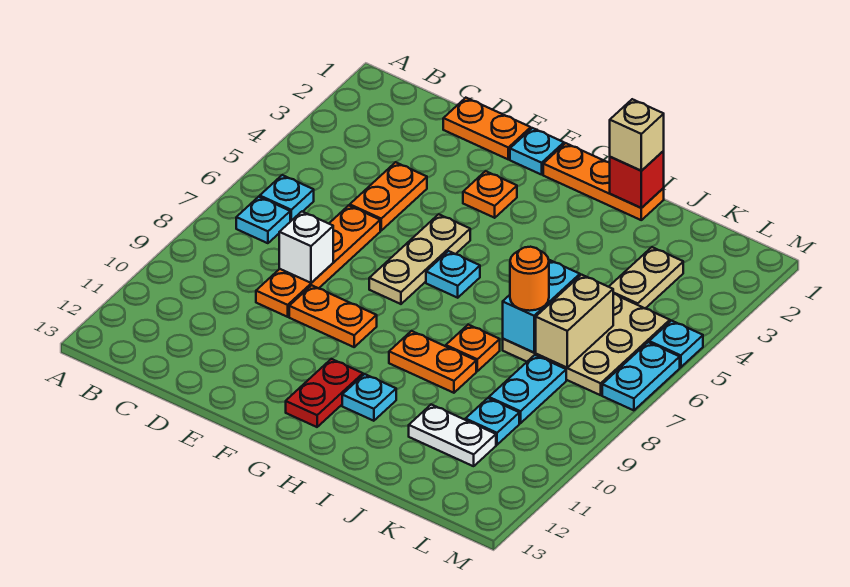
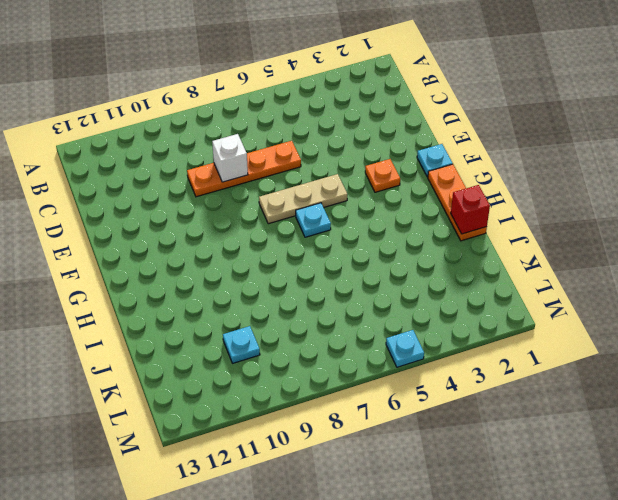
none -> cyan 1x1 plate [260,175,314,222]
none -> cyan 1x1 plate [236,197,290,243]
none -> orange 1x2 plate [443,98,531,159]

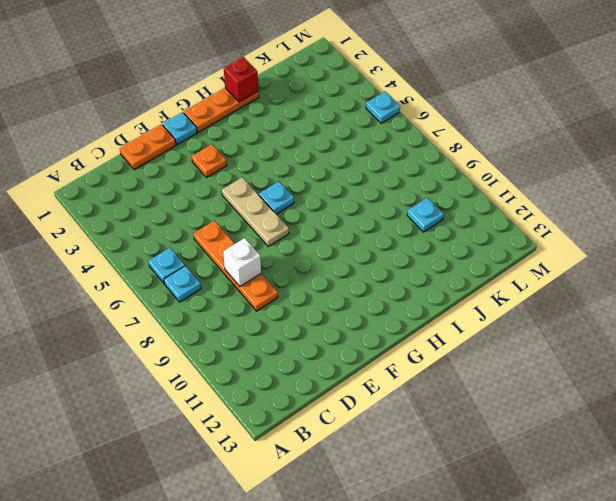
none -> orange 1x2 plate [350,162,427,230]
none -> orange 1x2 plate [289,285,377,347]
none -> red 1x2 plate [286,359,363,427]

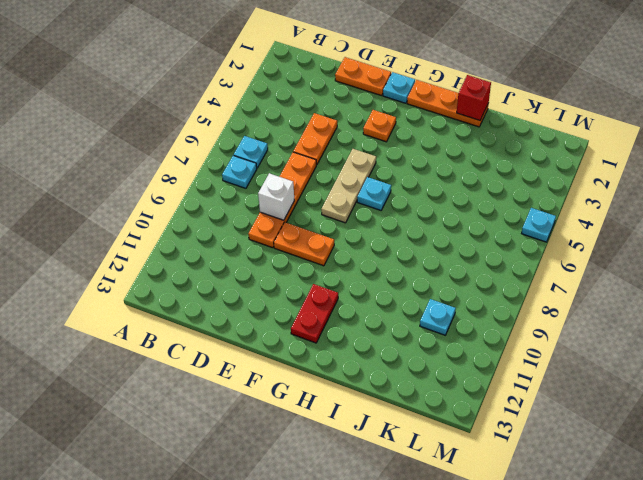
none -> orange 1x2 plate [389,331,476,393]
none -> cyan 1x1 plate [342,374,396,421]
none -> orange 1x1 plate [446,325,500,371]

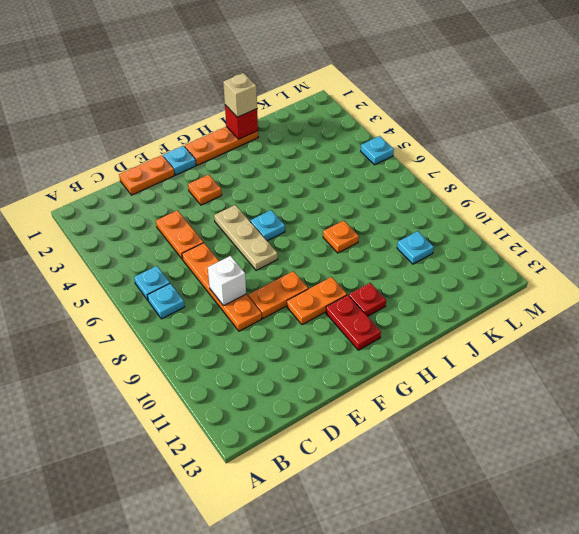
orange 1x2 plate [287,277,347,325] -> orange 1x2 plate moved to [389,331,476,393]
red 1x1 plate [349,283,386,317] -> cyan 1x1 plate [342,374,396,421]
none -> tan 3x3 plate [503,294,670,395]
none -> white 1x2 plate [409,405,496,466]
none -> tan 1x2 plate [609,247,683,308]

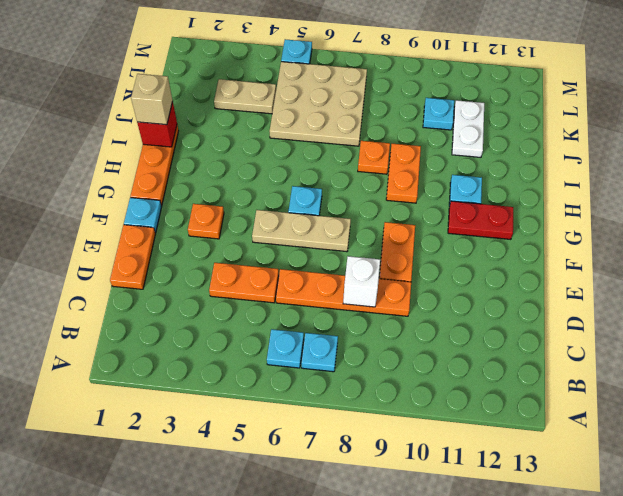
none -> cyan 1x2 plate [489,355,566,423]
none -> cyan 1x2 plate [602,342,680,410]
none -> cyan 1x2 brick [503,260,580,353]

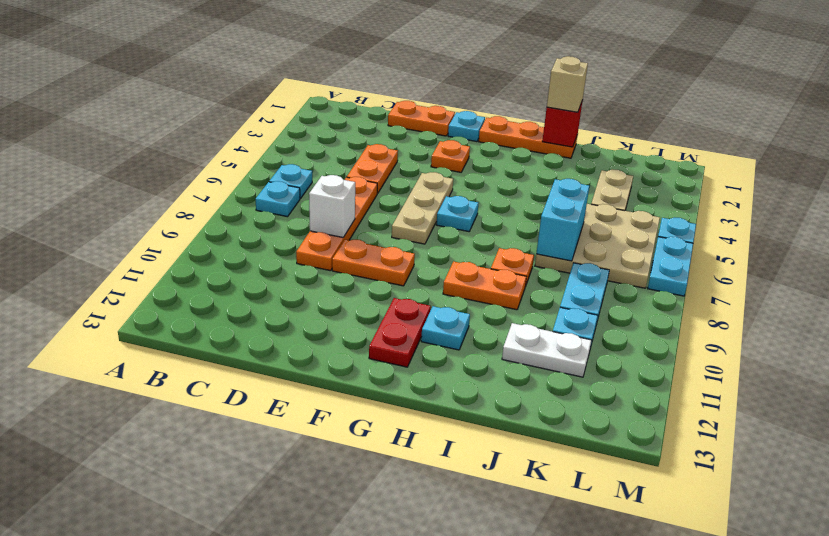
none -> tan 1x2 brick [536,275,613,368]
none -> orange 1x1 round brick [510,247,549,311]

